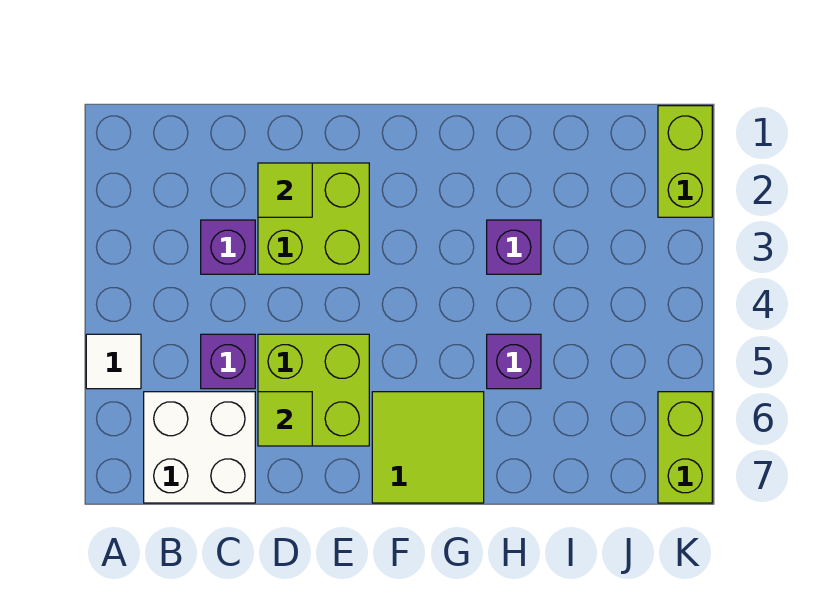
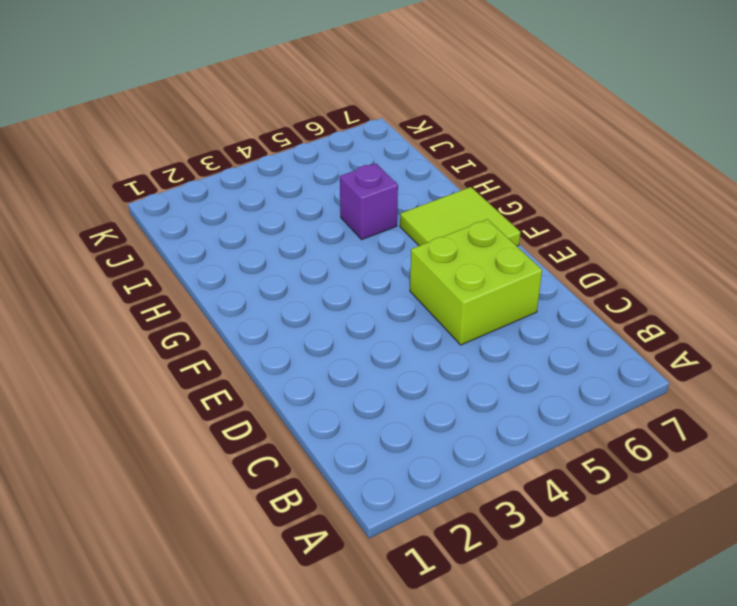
none -> white 1x1 tile [86,334,141,389]
none -> white 2x2 brick [144,392,255,503]
none -> purple 1x1 brick [201,220,255,274]

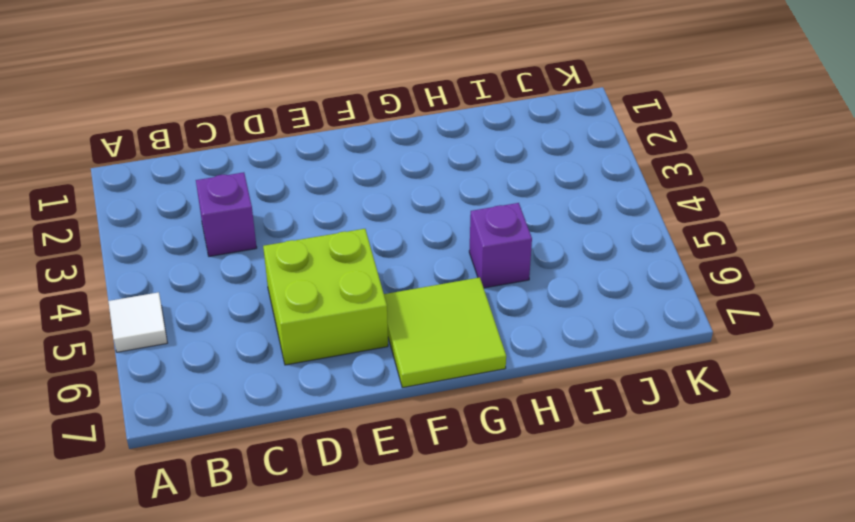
none -> white 2x2 brick [144,392,255,503]
none -> purple 1x1 brick [201,334,255,389]
none -> lime 2x2 brick [258,163,369,274]

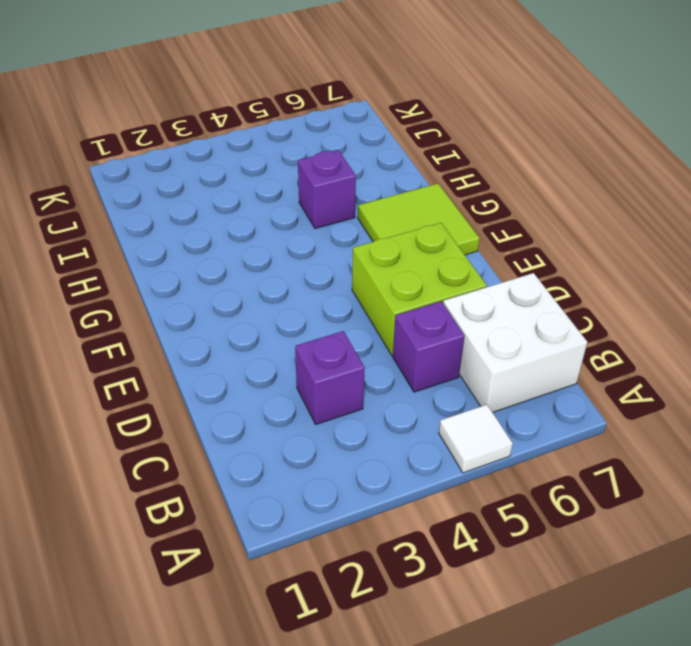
none -> lime 2x2 brick [258,163,369,274]
none -> purple 1x1 brick [487,220,541,274]
none -> lime 1x2 brick [658,106,712,217]

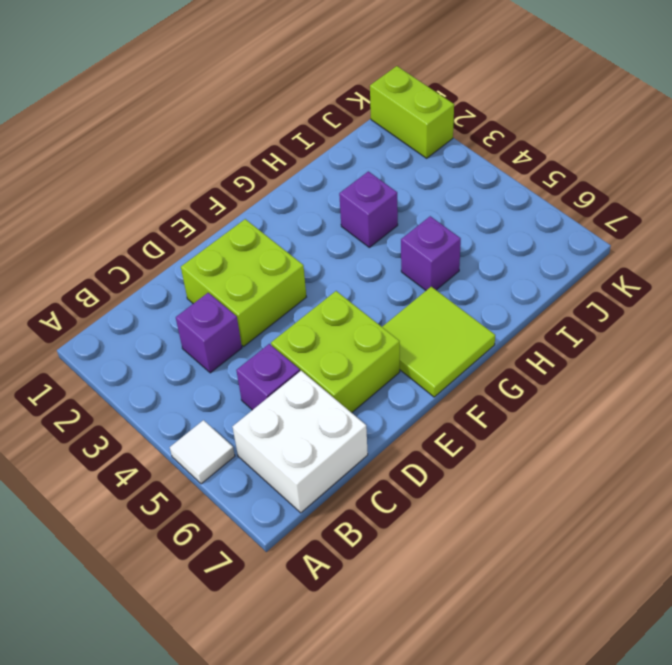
none -> lime 1x2 brick [658,392,712,503]
none -> lime 1x1 tile [258,163,312,217]
none -> lime 1x1 tile [258,392,312,446]

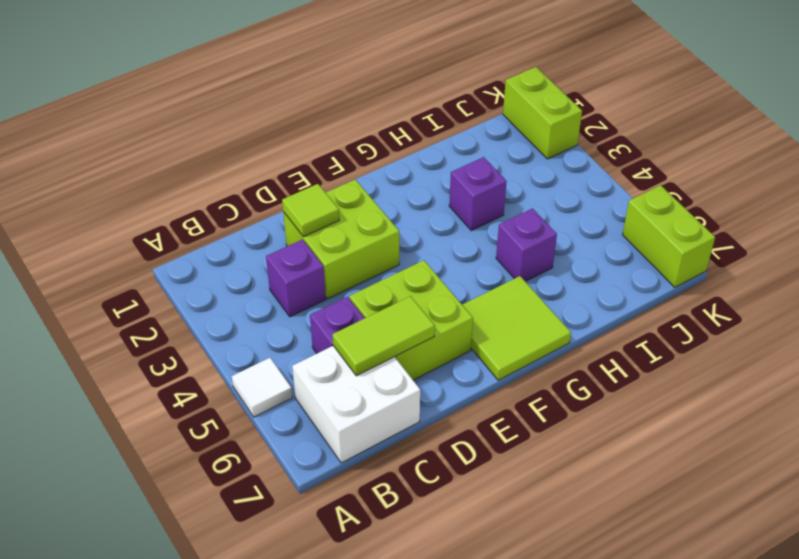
lime 1x2 tile [333,296,435,376] -> lime 1x1 tile [258,392,312,446]

